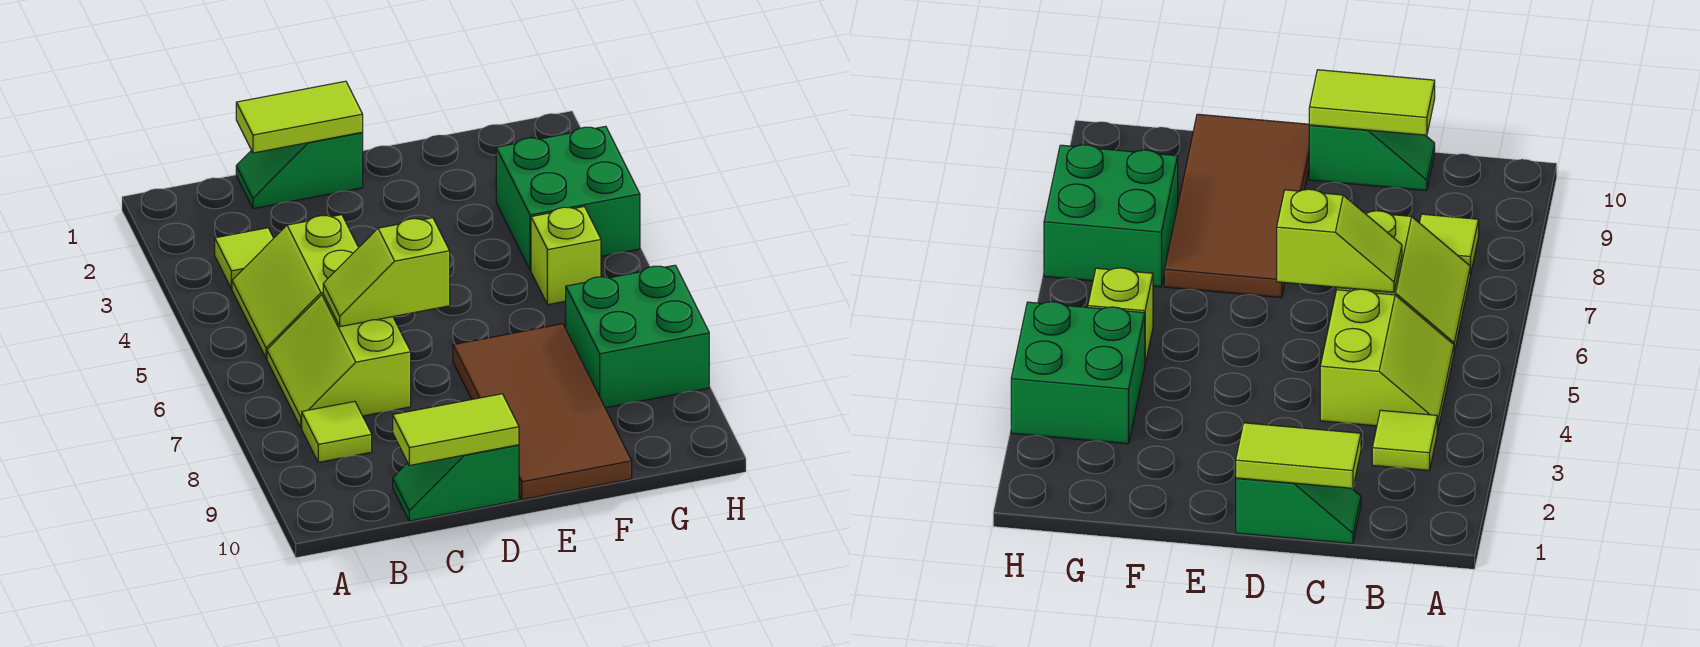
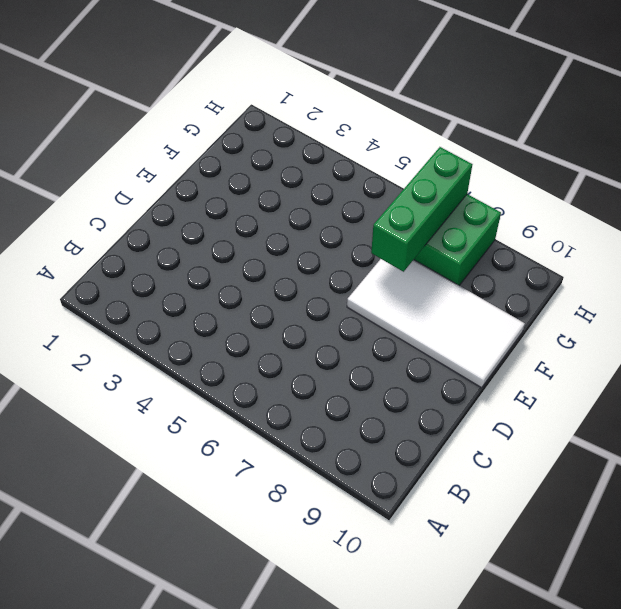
white 2x4 tile [347,259,525,388] -> brown 2x4 tile [453,324,632,500]
green 1x3 brick [371,147,472,272] -> none
none -> lime 1x1 tile [215,228,274,289]
none -> lime 2x2 slope [232,215,359,358]
none -> lime 2x2 slope [267,294,411,428]

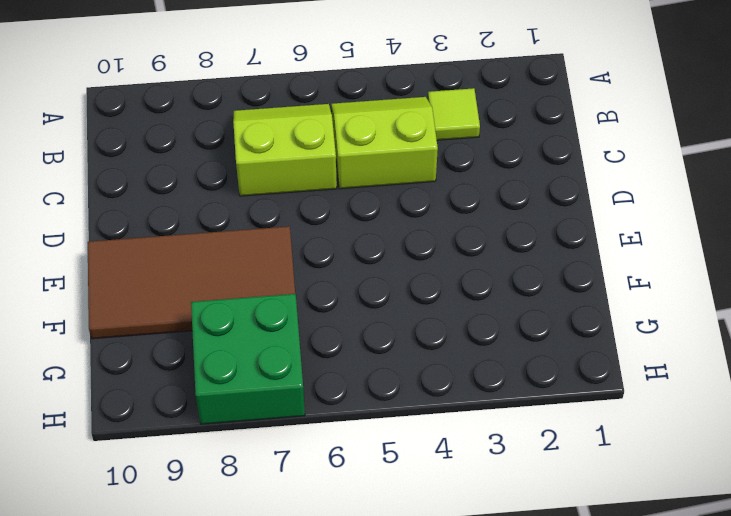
none -> lime 1x1 tile [302,401,372,462]
none -> green 1x2 slope [236,132,363,209]
none -> green 1x2 slope [393,445,519,521]

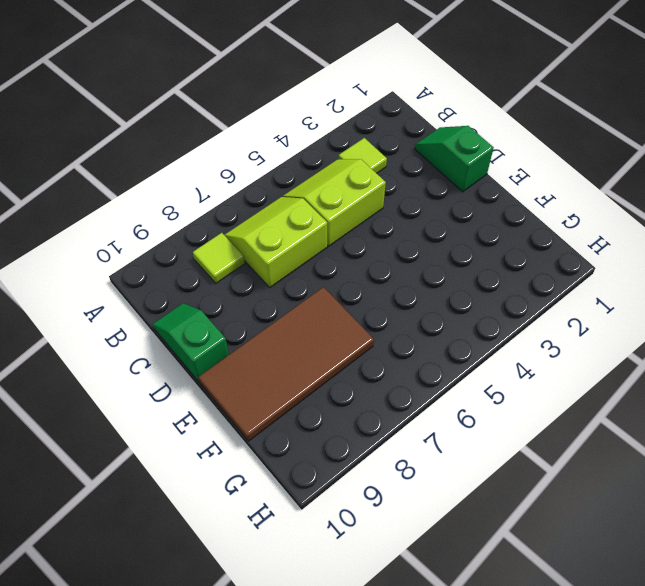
none -> green 2x2 brick [496,126,640,270]
none -> lime 1x1 brick [531,207,601,305]
none -> green 2x2 brick [566,265,709,408]

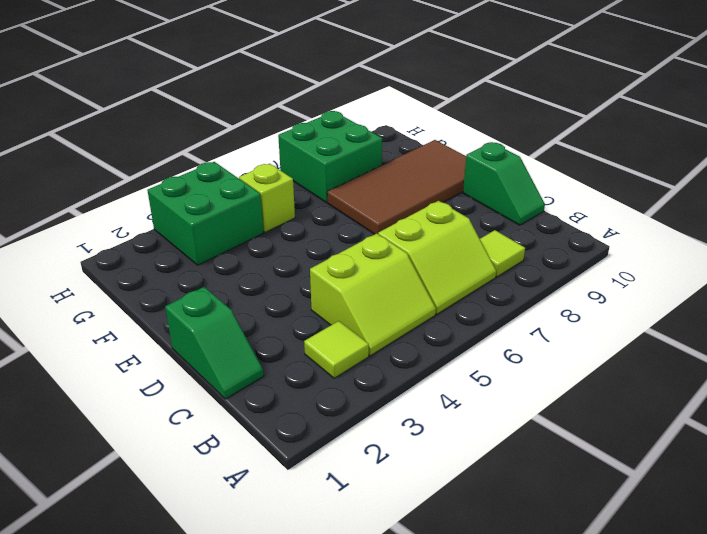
none -> lime 1x2 tile [236,81,363,153]
none -> lime 1x2 slope [323,218,450,327]
none -> lime 1x2 tile [393,394,519,466]

